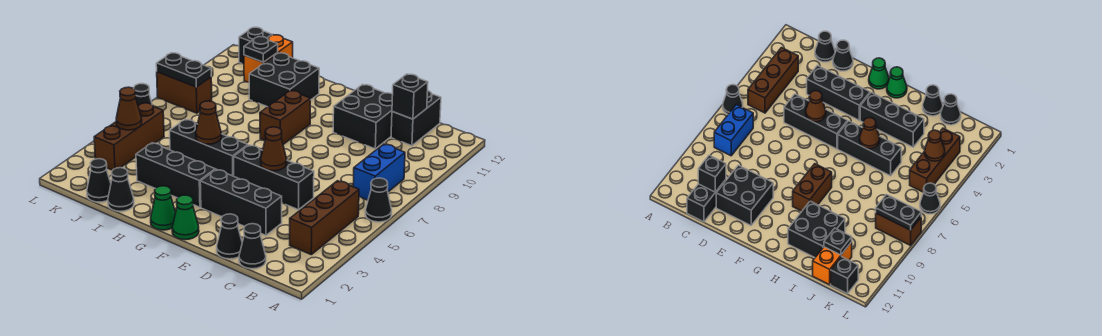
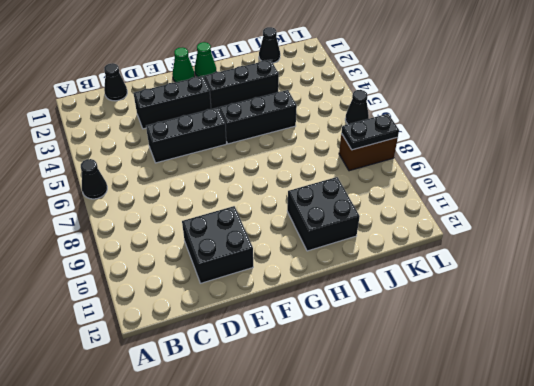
none -> brown 1x3 brick [290,181,359,254]
none -> blue 1x2 brick [353,144,405,200]
none -> black 1x2 brick [391,91,441,146]

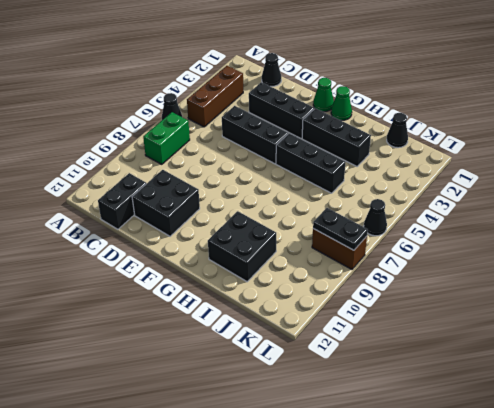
green 1x2 brick [143,112,190,164] -> blue 1x2 brick [353,144,405,200]
none -> black 1x1 cone [217,214,242,259]
none -> brown 1x2 brick [260,90,310,144]
none -> black 1x1 cone [108,168,134,211]

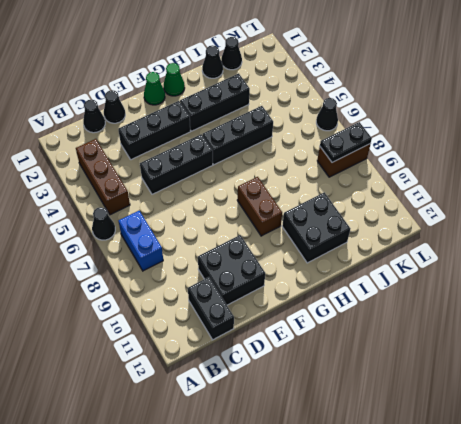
none -> orange 1x2 brick [244,35,293,82]
none -> brown 1x3 brick [94,103,164,170]
none -> black 1x1 brick [239,27,272,64]

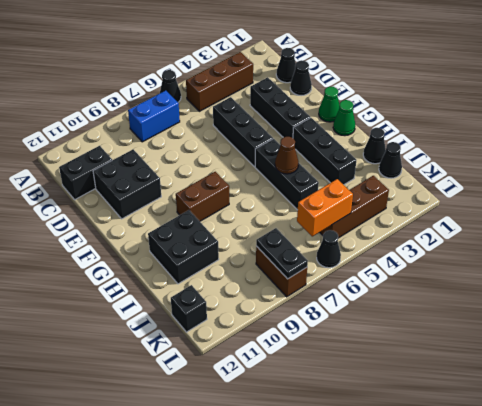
orange 1x2 brick [297,179,353,236] -> orange 1x2 brick moved to [244,35,293,82]
none -> black 1x1 brick [392,74,428,119]
none -> brown 1x1 cone [261,127,287,171]
none -> black 1x1 plate [244,37,278,62]

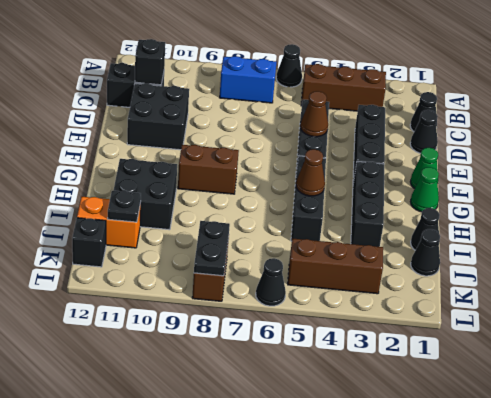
none -> brown 1x1 cone [116,87,142,130]

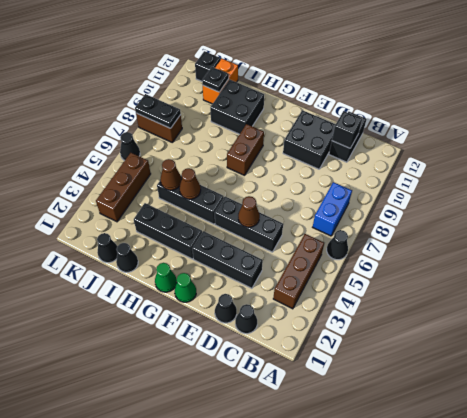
brown 1x1 cone [160,159,181,190] -> brown 1x1 cone moved to [116,87,142,130]

